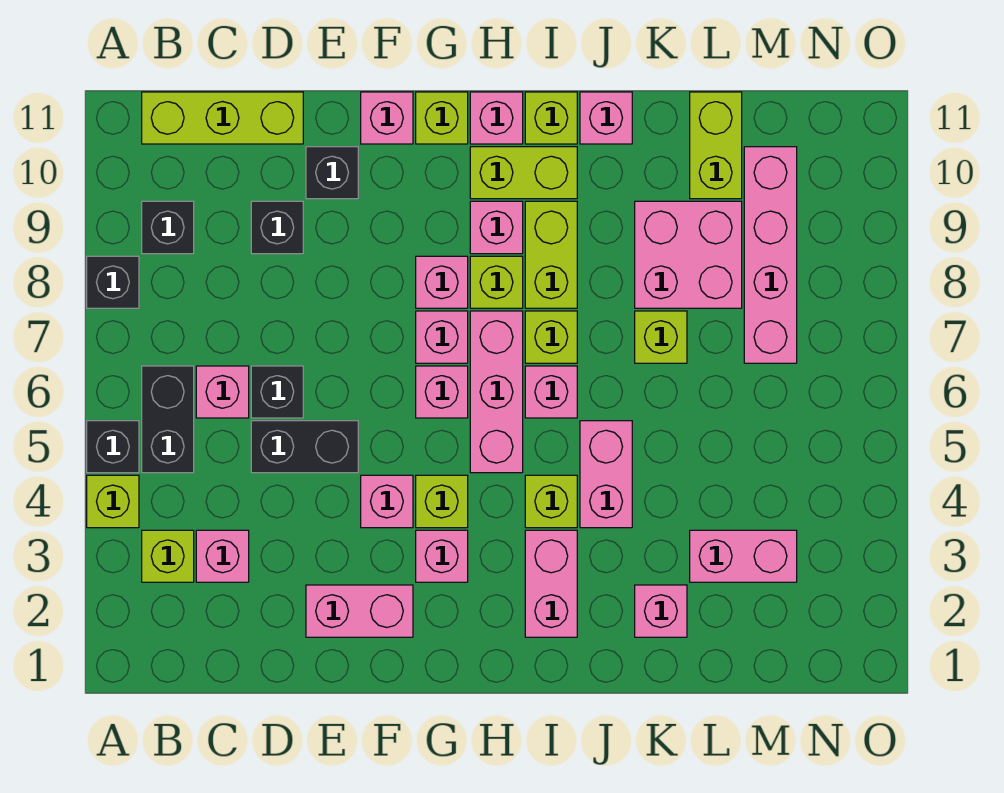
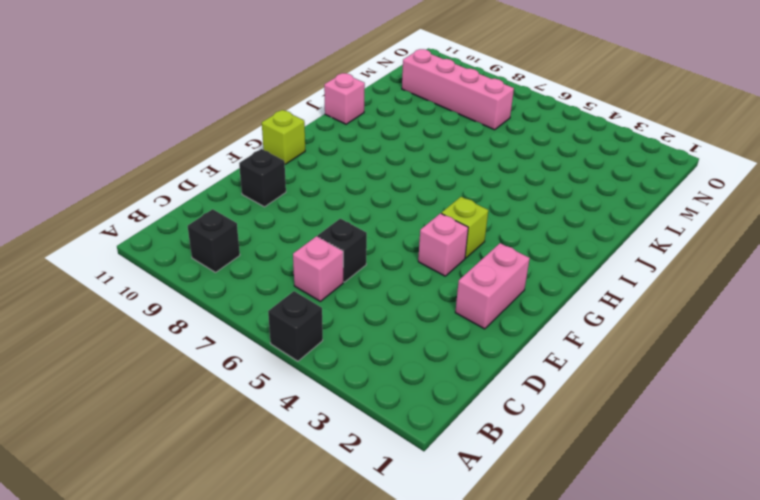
none -> lime 1x1 brick [87,475,139,528]
none -> black 1x1 brick [87,256,139,308]
none -> lime 1x1 brick [142,530,194,582]
none -> black 1x2 brick [142,366,194,473]

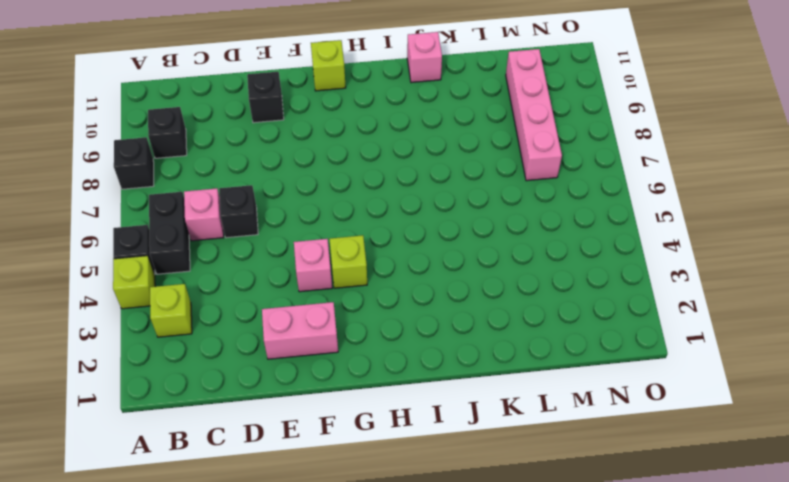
none -> lime 1x3 brick [142,92,303,144]
none -> pink 1x1 brick [196,530,249,582]
none -> black 1x2 brick [251,421,358,473]
none -> black 1x1 brick [251,201,303,254]

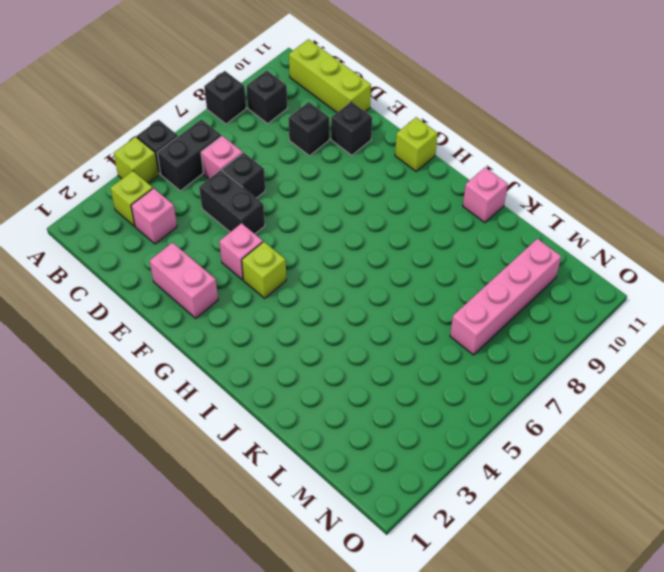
none -> pink 1x1 brick [361,92,413,144]
none -> pink 1x1 brick [416,530,468,582]
none -> pink 1x1 brick [416,366,468,418]
none -> pink 1x1 brick [416,311,468,363]

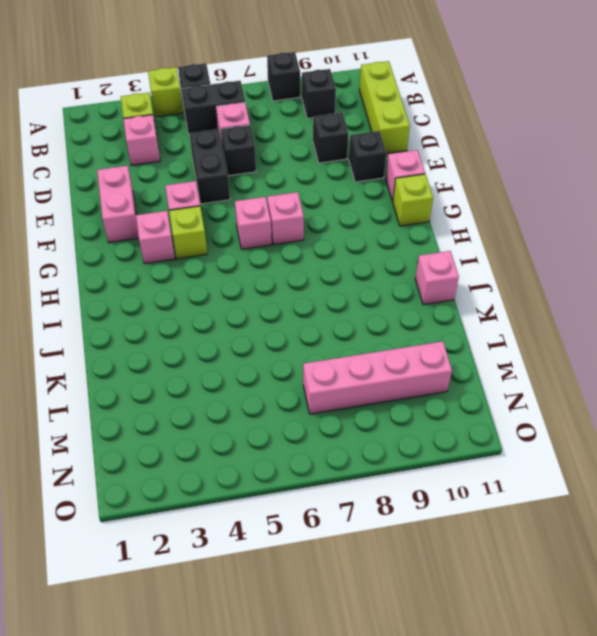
none -> pink 1x1 brick [416,256,468,308]
none -> pink 1x3 brick [470,311,523,473]
none -> lime 1x1 brick [470,256,523,308]
none -> pink 1x1 brick [470,201,523,254]

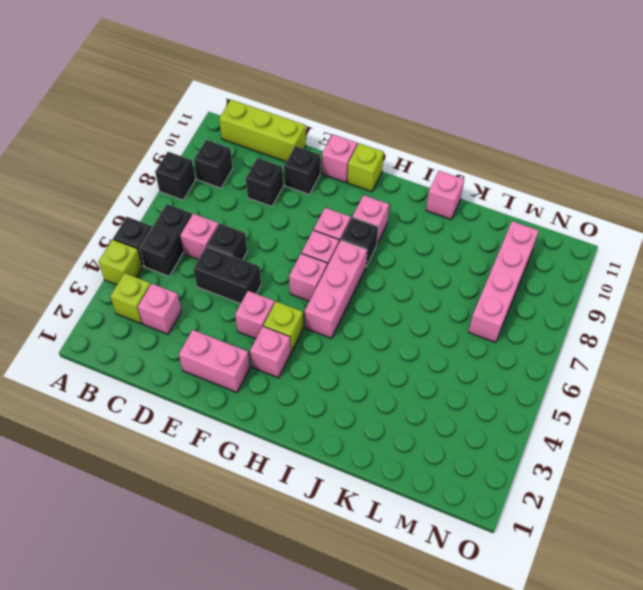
black 1x1 brick [341,217,378,266] -> lime 1x1 brick [470,256,523,308]
none -> lime 1x2 brick [470,147,577,199]
none -> pink 1x1 brick [470,92,523,144]
none -> pink 1x2 brick [525,530,577,637]
none -> lime 1x1 brick [525,475,577,528]

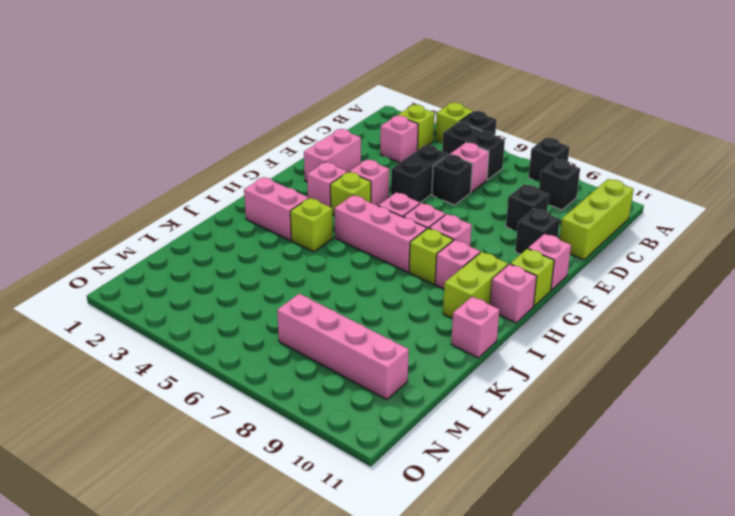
none -> pink 1x1 brick [525,366,577,418]
none -> lime 1x1 brick [525,311,577,363]
none -> lime 1x2 brick [525,201,577,308]
none -> lime 1x1 brick [525,92,577,144]

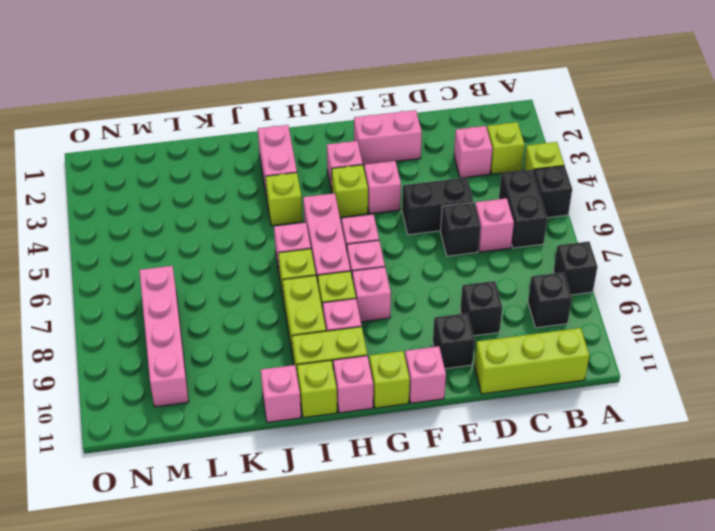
none -> pink 1x2 brick [580,421,632,528]
none -> pink 1x1 brick [635,585,687,637]
none -> lime 1x1 brick [635,311,687,363]
none -> pink 2x2 brick [635,201,742,308]

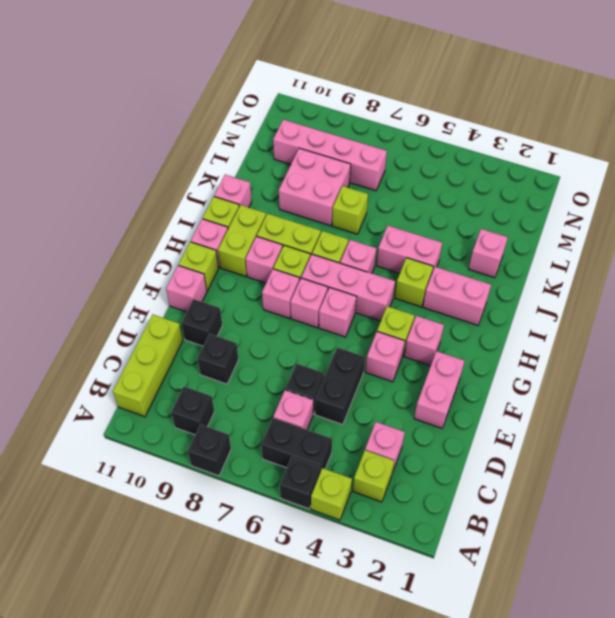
none -> pink 1x2 brick [690,530,797,582]
none -> lime 1x2 brick [690,92,742,199]

